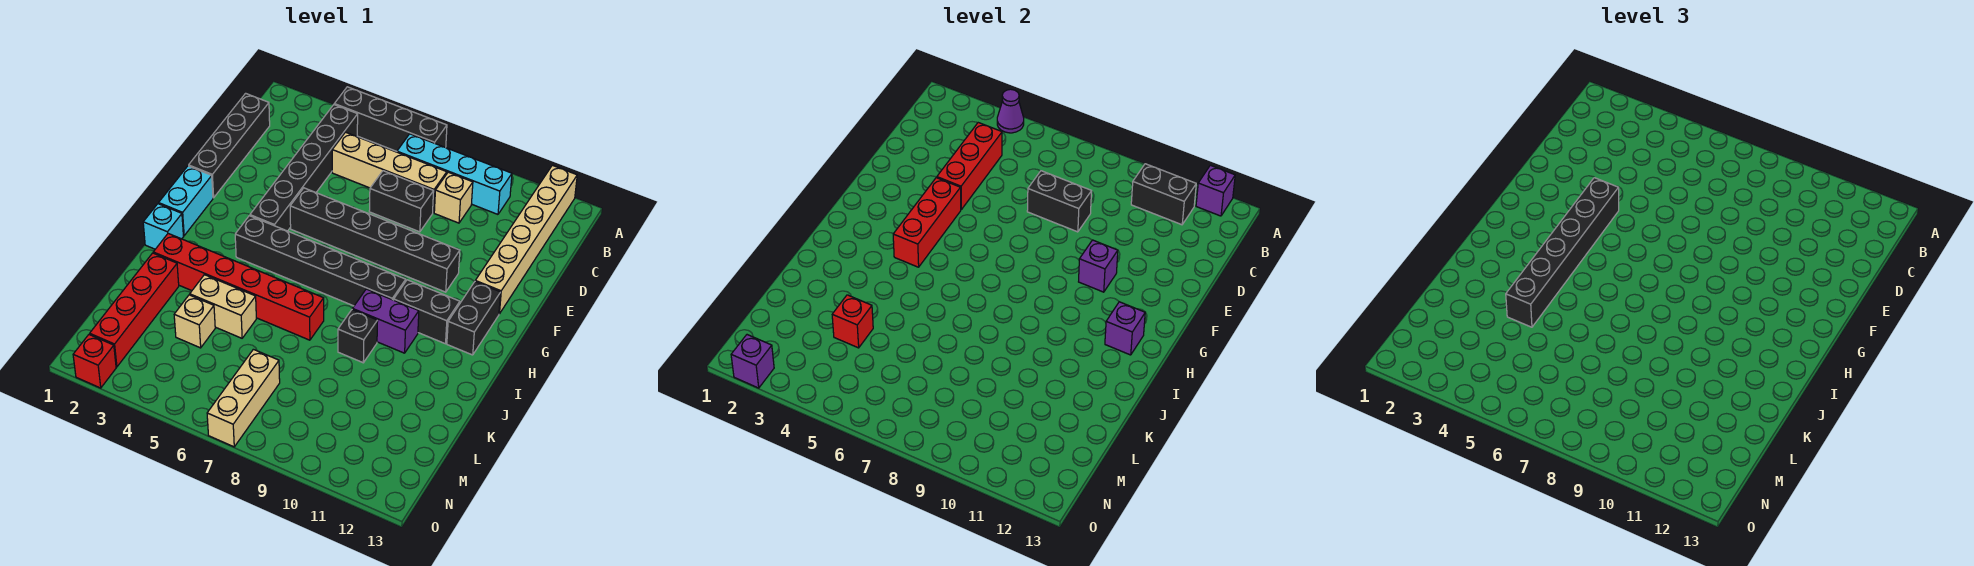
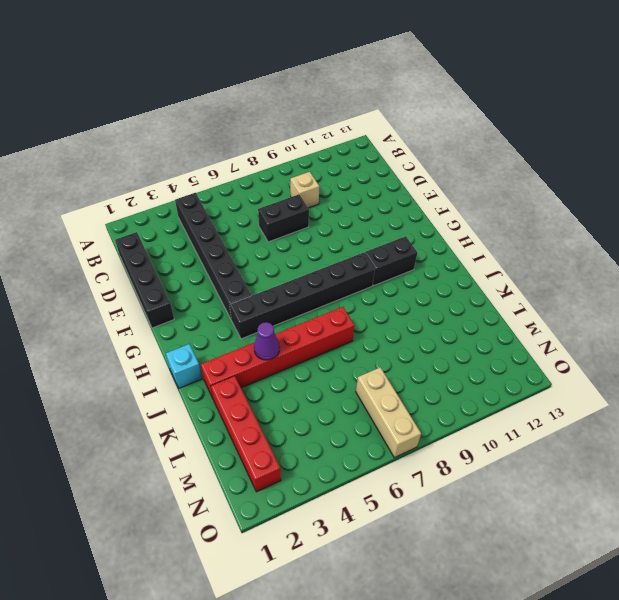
purple 1x1 cone [254,322,279,360] -> purple 1x1 cone moved to [997,89,1024,133]
none -> black 1x4 brick [334,87,447,151]
none -> tan 1x6 brick [475,165,577,314]
none -> cyan 1x4 brick [397,134,512,214]
none -> tan 1x4 brick [332,132,447,212]

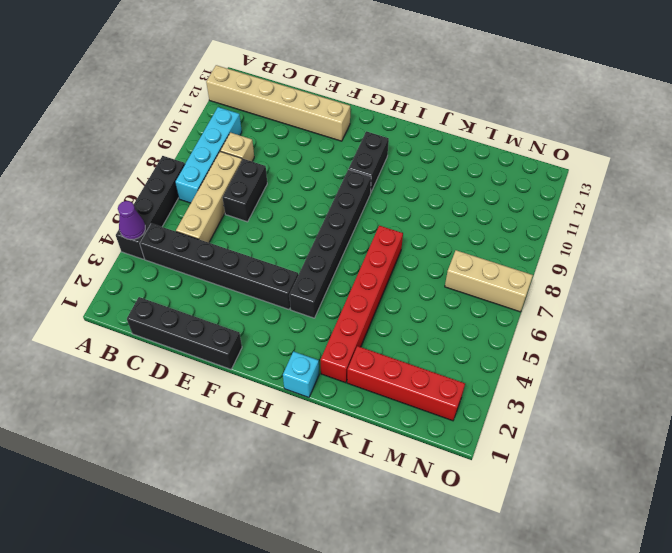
none -> black 1x6 brick [290,188,460,292]
none -> cyan 1x2 brick [159,166,213,236]
none -> black 1x2 brick [447,282,501,355]
none -> purple 1x2 brick [352,289,419,353]

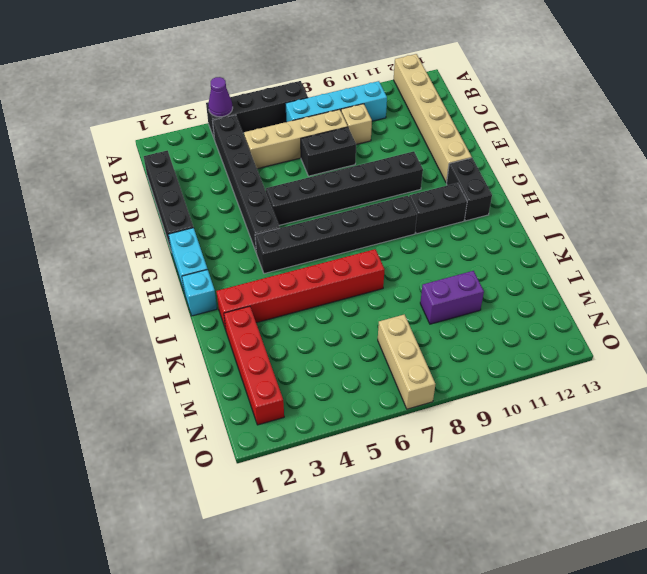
purple 1x2 brick [420,271,484,324] -> purple 1x2 brick moved to [352,289,419,353]
none -> black 1x1 brick [338,310,378,363]
none -> tan 1x2 brick [190,275,256,338]
none -> tan 1x1 brick [174,295,215,348]
none -> red 1x1 brick [73,334,116,388]

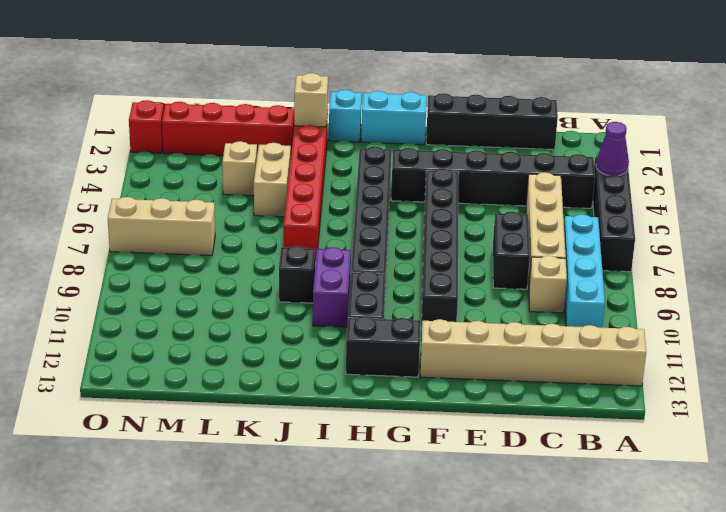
tan 1x1 brick [294,73,328,127] -> none
none -> purple 1x1 brick [1196,165,1235,216]
none -> black 1x2 brick [1131,164,1196,225]
none -> red 1x3 brick [937,123,1002,209]
none -> black 1x2 brick [1027,171,1092,232]

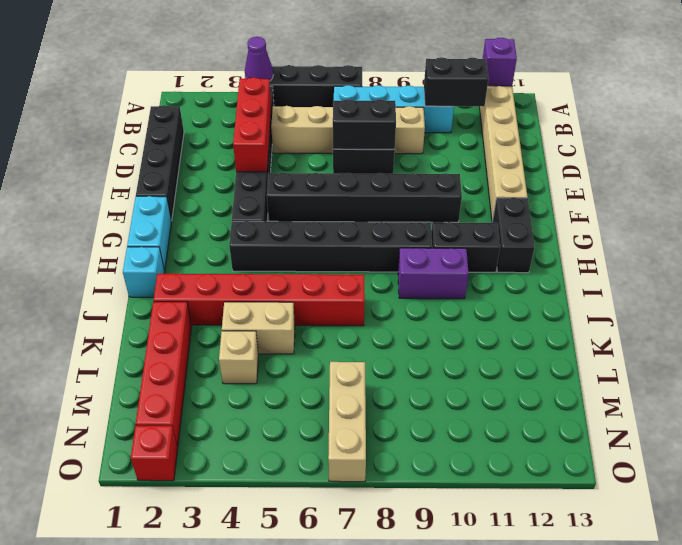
none -> black 1x1 brick [338,310,378,363]
none -> red 1x3 brick [893,178,961,267]
none -> purple 1x1 brick [1079,240,1118,292]
none -> purple 1x1 brick [1105,302,1145,355]

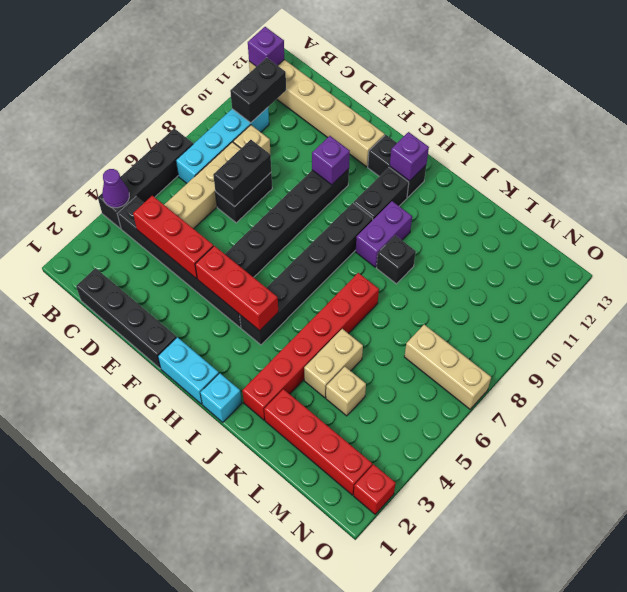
none -> red 1x1 brick [832,295,873,348]
none -> purple 1x1 brick [731,335,774,388]
none -> black 1x6 brick [1506,178,1619,327]

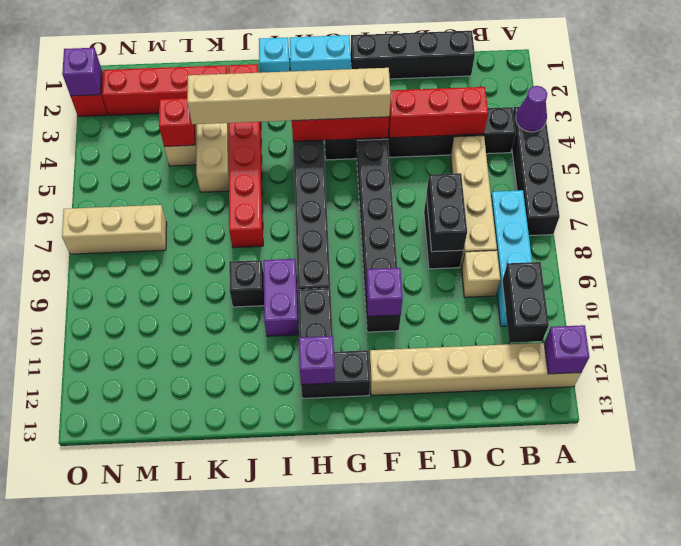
tan 1x6 brick [187,68,391,124] -> black 1x6 brick [1506,178,1619,327]

